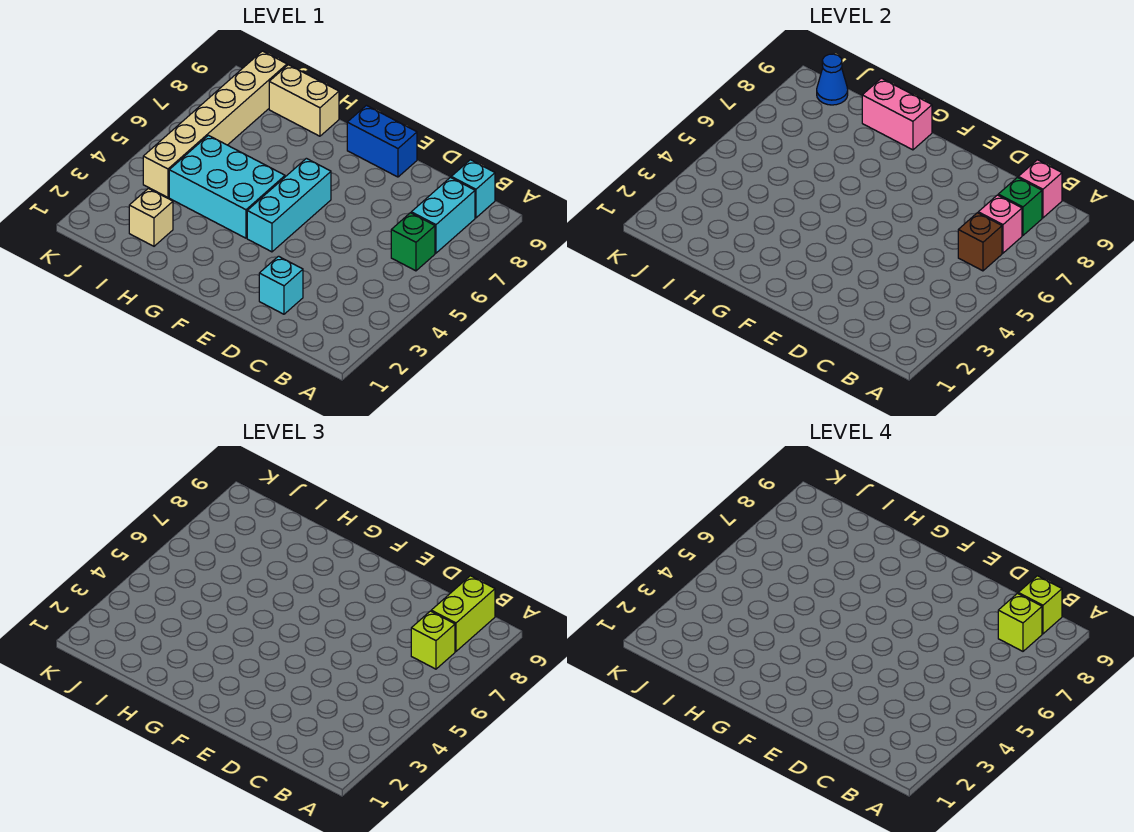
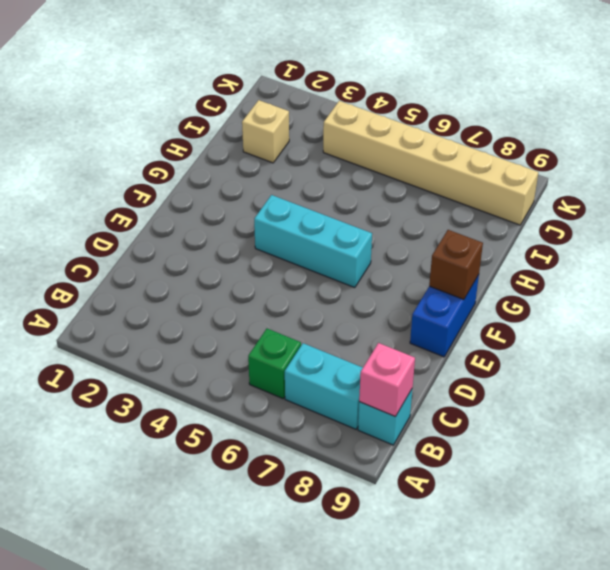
brown 1x1 brick [429,230,483,299] -> brown 1x1 brick moved to [958,213,1002,271]
none -> cyan 1x1 brick [259,256,303,314]
none -> cyan 2x3 brick [169,135,285,238]
none -> tan 1x2 brick [269,65,339,136]

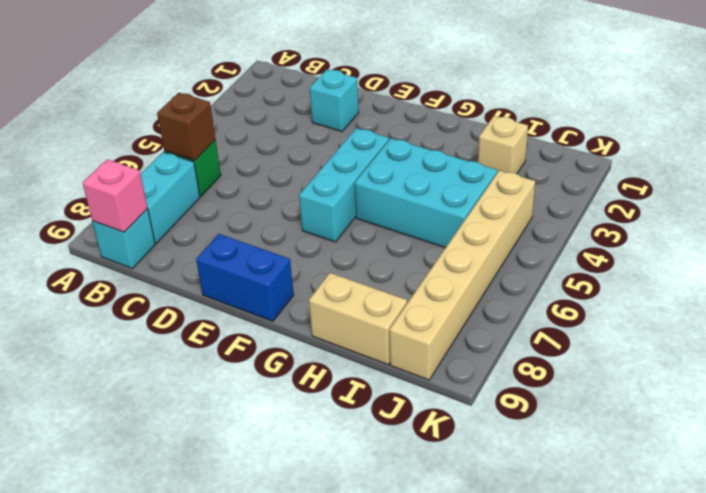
none -> pink 1x1 brick [978,195,1022,253]
none -> green 1x1 brick [998,177,1042,235]
none -> pink 1x2 brick [862,78,932,150]

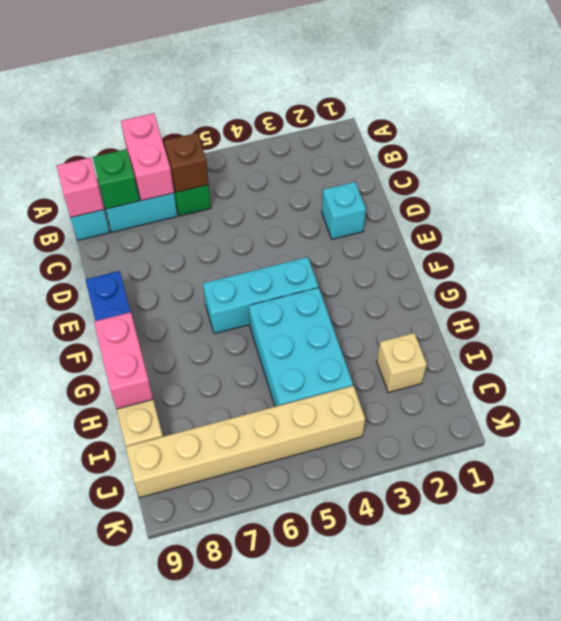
pink 1x2 brick [121,113,174,201] -> pink 1x1 brick [978,195,1022,253]
none -> blue 1x1 cone [817,54,848,105]
none -> lime 1x1 brick [411,611,455,669]
none -> lime 1x2 brick [431,576,495,651]

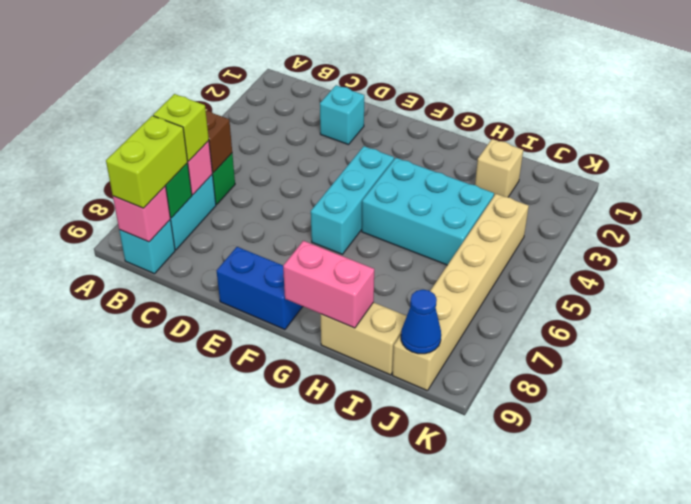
none -> lime 1x1 brick [998,593,1042,651]
none -> lime 1x1 brick [1018,576,1062,634]

